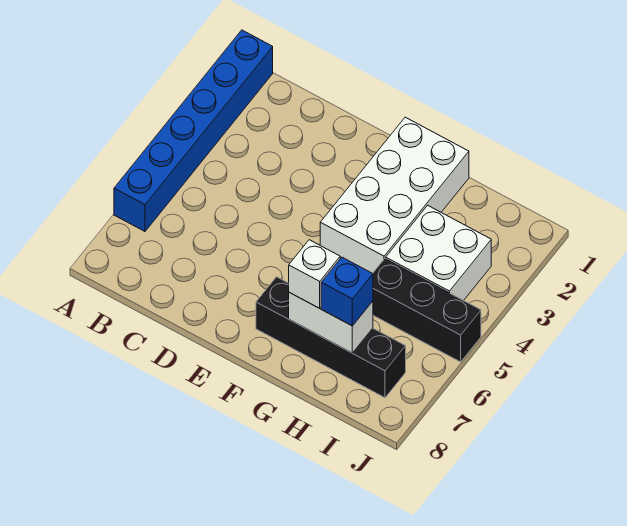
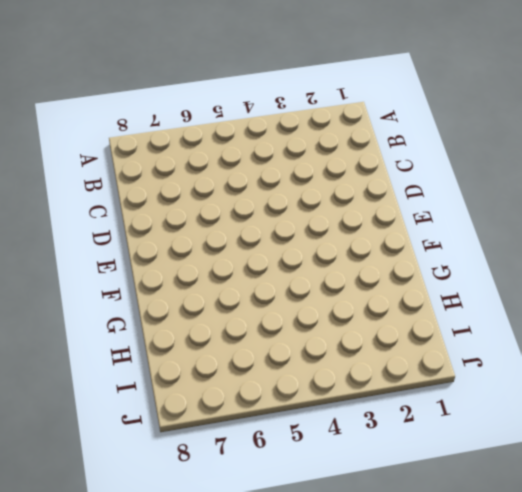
none -> blue 1x6 brick [114,30,273,231]
none -> white 2x4 brick [320,117,469,273]

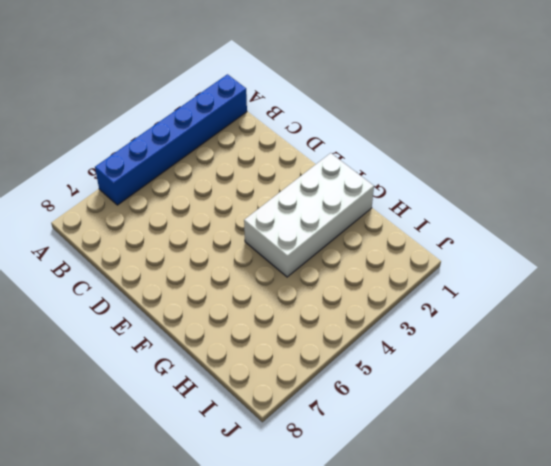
none -> black 1x4 brick [256,277,406,398]
none -> white 2x2 brick [386,205,491,300]

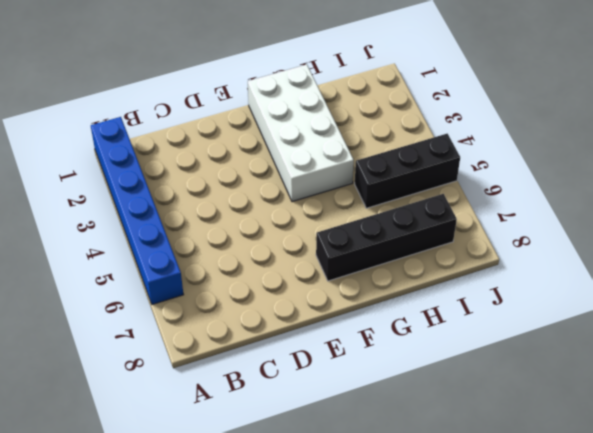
none -> white 2x2 brick [386,205,491,300]
none -> white 1x2 brick [289,292,373,353]

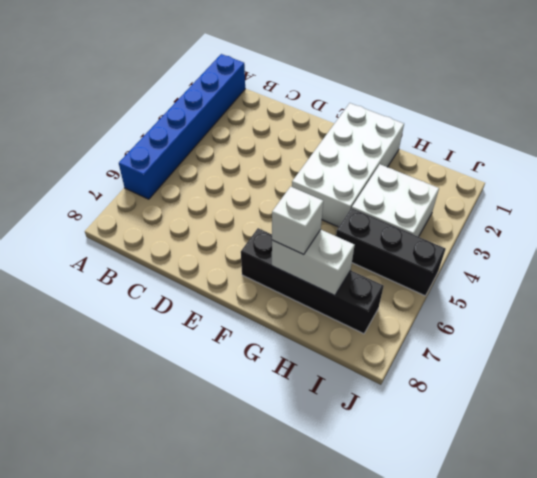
none -> blue 1x1 brick [321,257,373,326]

